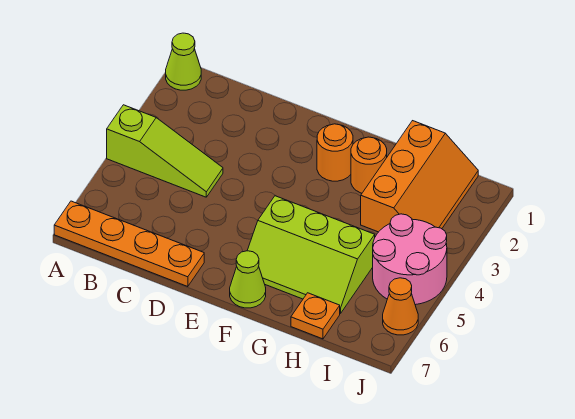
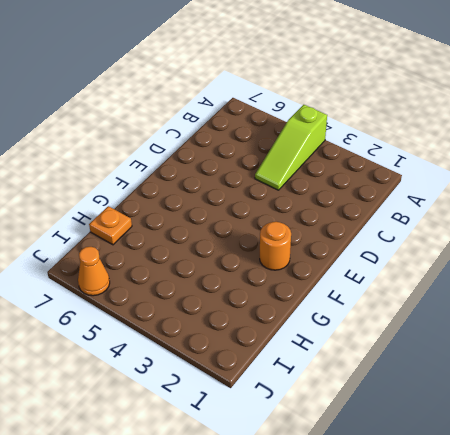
none -> lime 1x1 cone [166,33,201,90]
none -> orange 1x4 plate [54,201,204,287]

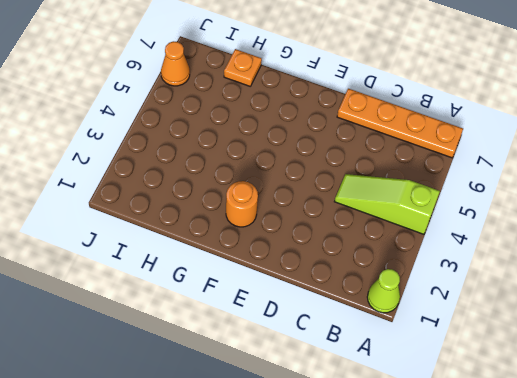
none -> lime 2x3 slope [247,196,375,314]
none -> lime 1x1 cone [230,251,266,308]

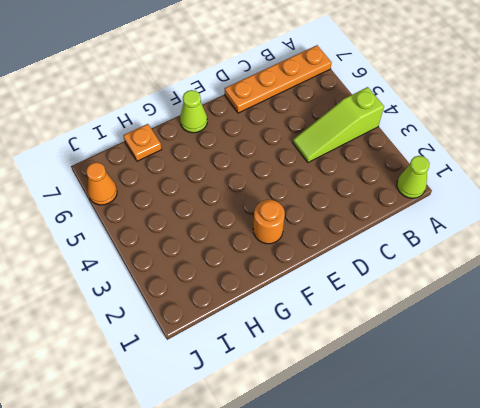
none -> lime 2x3 slope [247,196,375,314]
none -> orange 1x1 round brick [351,137,387,193]

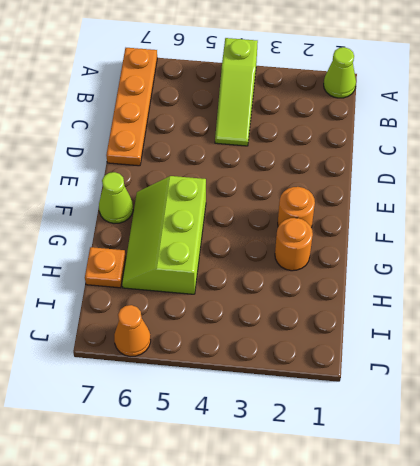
none -> orange 2x3 slope [361,121,478,232]
none -> pink 2x2 round brick [373,214,447,305]

